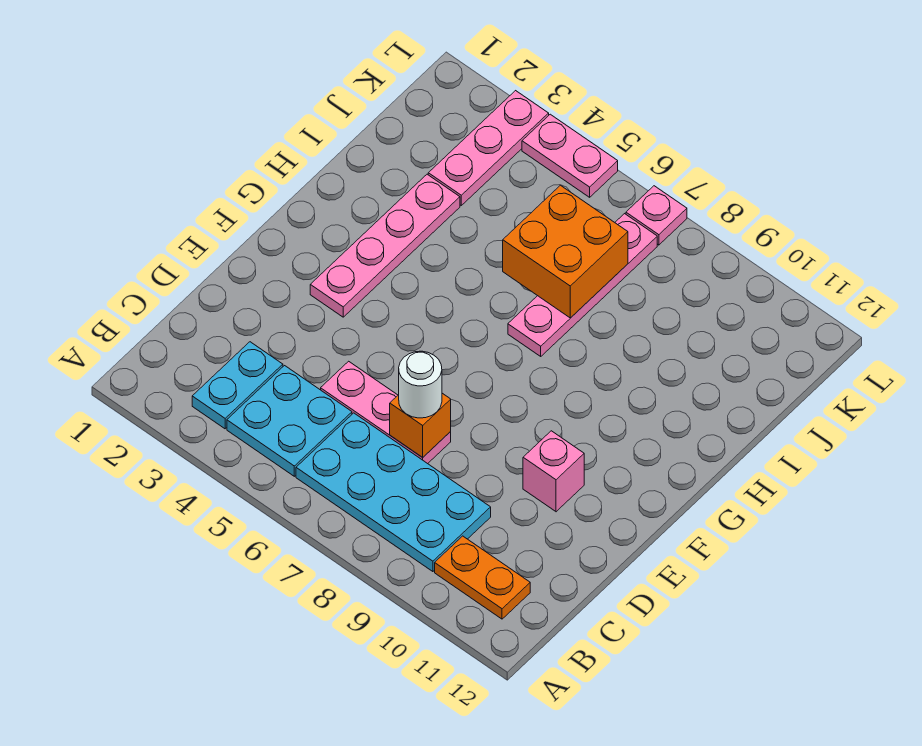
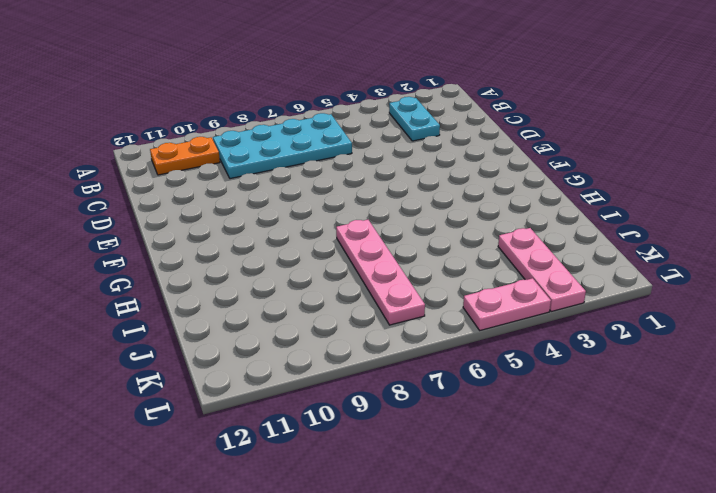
none -> cyan 2x2 plate [227,366,352,476]
none -> pink 1x3 plate [321,361,451,464]
none -> pink 1x1 brick [523,431,584,512]

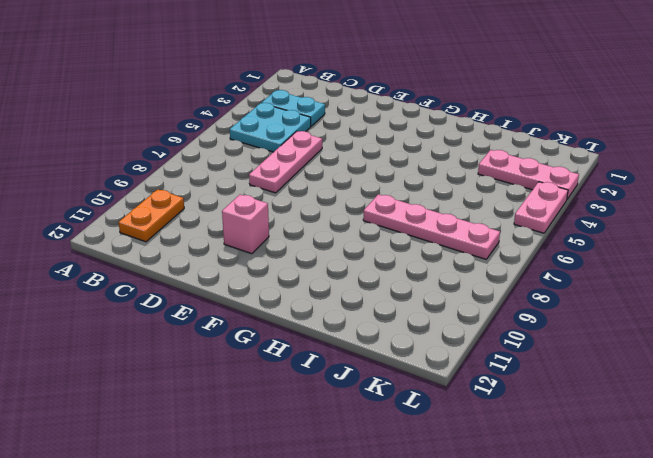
none -> cyan 2x4 plate [296,413,491,572]
none -> pink 1x4 plate [310,174,460,317]
none -> pink 1x1 plate [626,186,687,245]

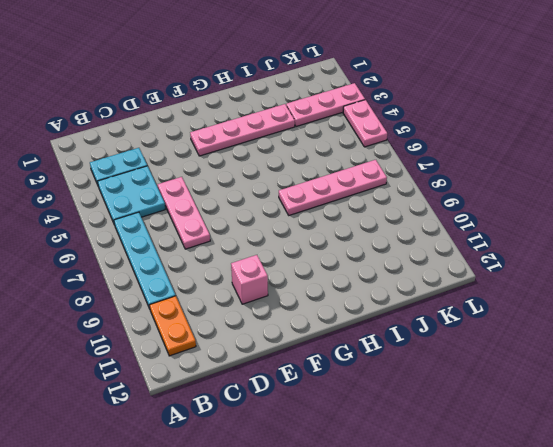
cyan 1x4 plate [114,212,176,309] -> cyan 2x4 plate [296,413,491,572]
none -> pink 1x1 plate [626,186,687,245]
none -> orange 1x1 brick [390,393,451,457]
none -> orange 2x2 brick [503,185,628,318]

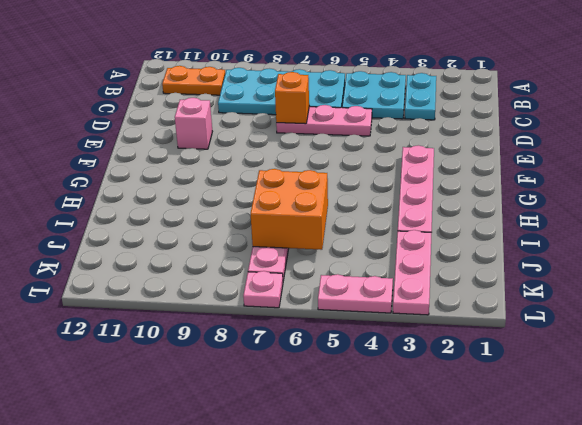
none -> white 1x1 round brick [399,351,442,418]

